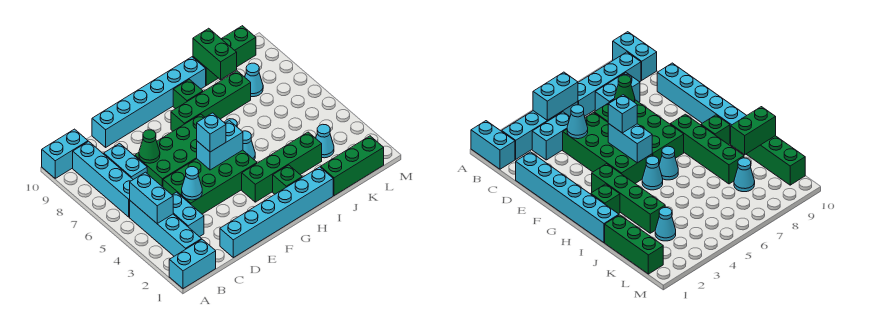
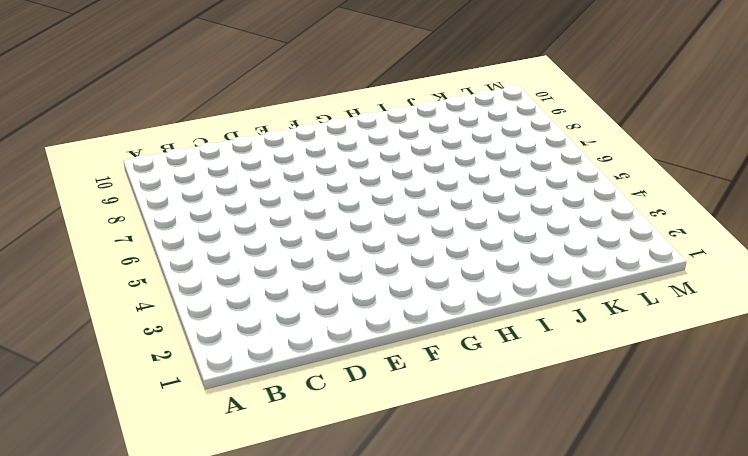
none -> cyan 1x2 brick [169,239,216,289]
none -> cyan 1x2 brick [42,129,88,178]
none -> cyan 1x4 brick [130,201,202,256]

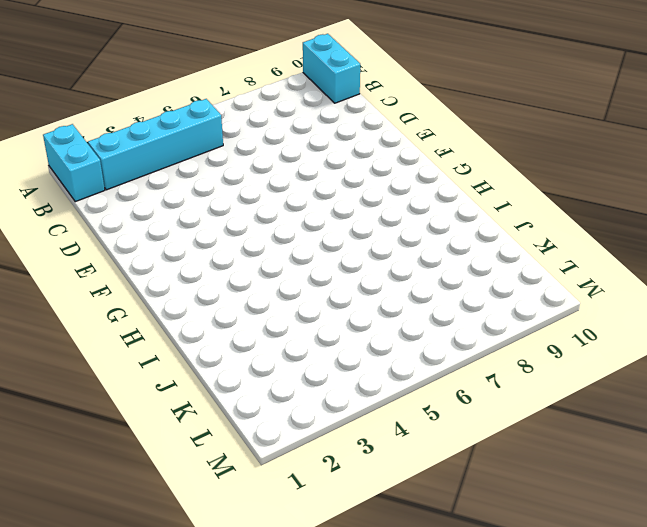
none -> cyan 1x4 brick [73,141,133,217]
none -> cyan 1x2 brick [173,192,204,237]
none -> cyan 1x2 brick [104,143,147,180]

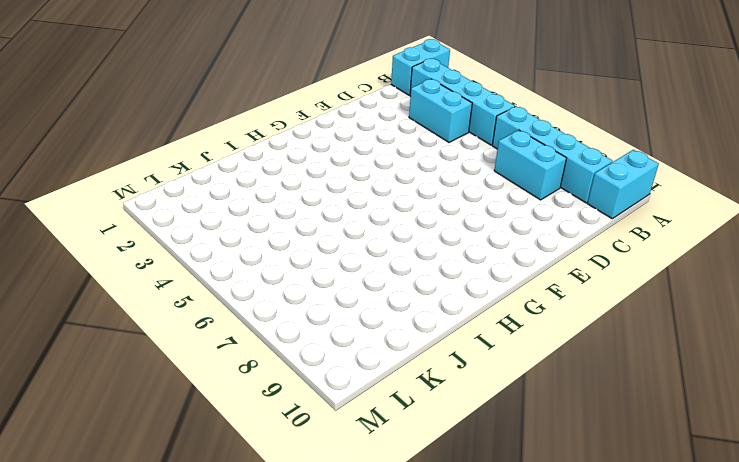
none -> cyan 1x6 brick [220,167,333,258]
none -> green 2x4 brick [163,150,257,214]
none -> green 2x4 brick [135,114,205,187]

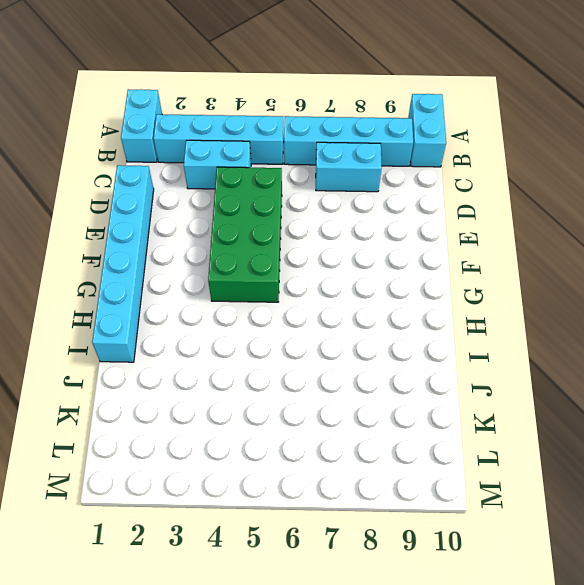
none -> green 2x4 brick [135,114,205,187]
none -> cyan 1x6 brick [92,57,206,147]
none -> green 1x4 brick [242,132,322,202]

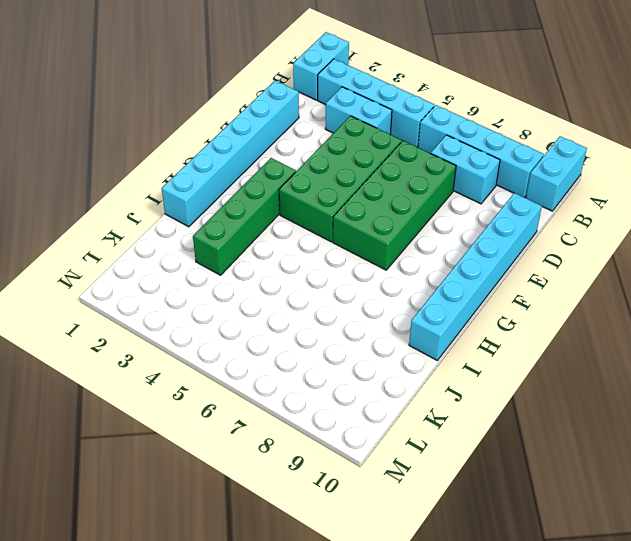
none -> green 1x4 brick [171,71,251,131]
none -> green 1x1 brick [273,165,302,194]
none -> cyan 1x1 cone [242,131,255,160]

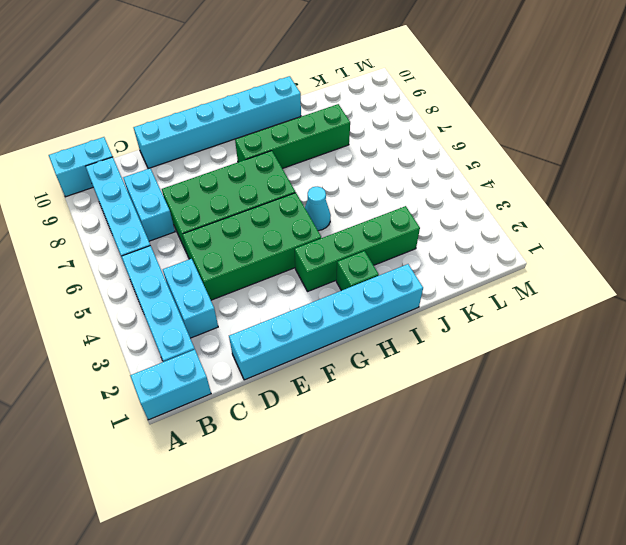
none -> cyan 1x1 cone [659,146,678,180]
none -> green 1x1 brick [173,79,203,109]
none -> green 1x3 brick [321,136,384,196]

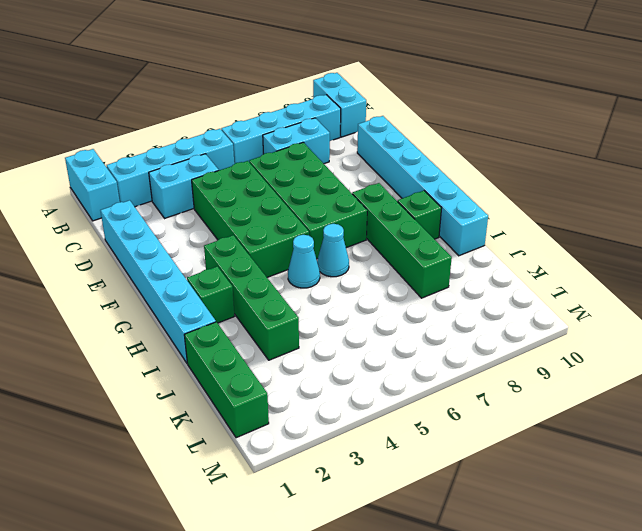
none -> green 1x3 brick [193,26,256,85]
none -> cyan 1x1 cone [316,124,334,158]
none -> cyan 1x1 cone [245,63,263,97]

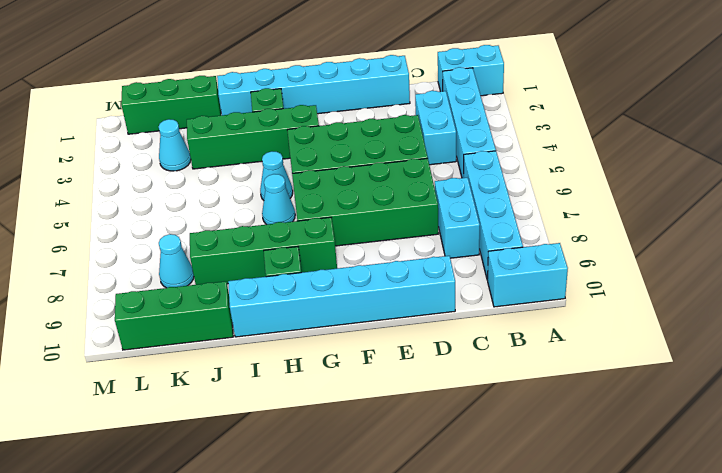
none -> cyan 1x2 brick [130,172,173,223]
none -> cyan 1x1 cone [182,167,202,200]
none -> green 1x1 cone [139,130,160,163]

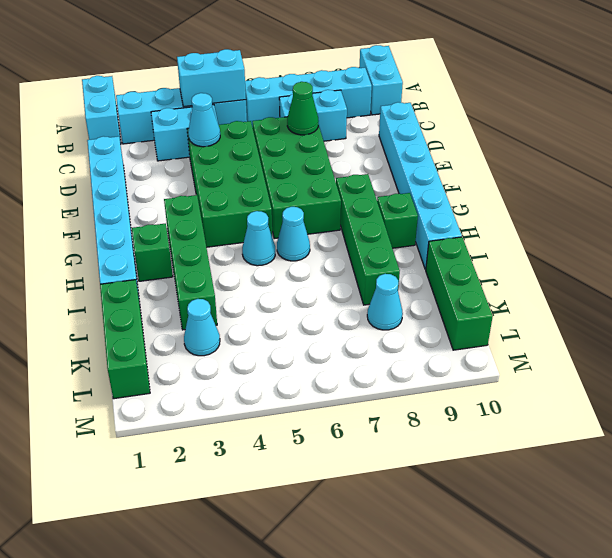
none -> cyan 1x2 brick [197,121,243,170]
none -> green 1x2 brick [193,28,237,80]
none -> cyan 1x1 brick [197,113,226,152]

